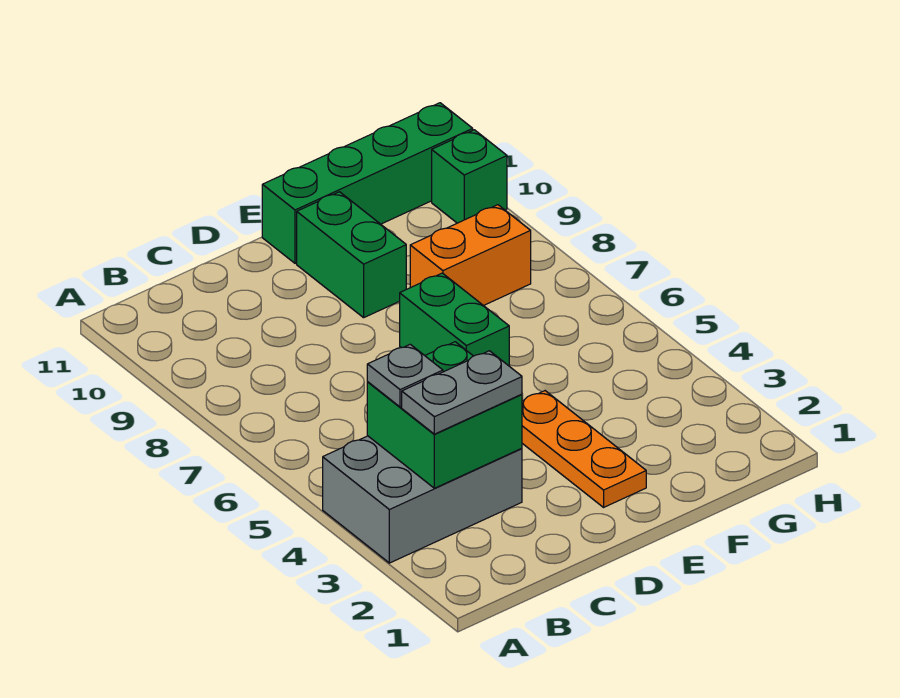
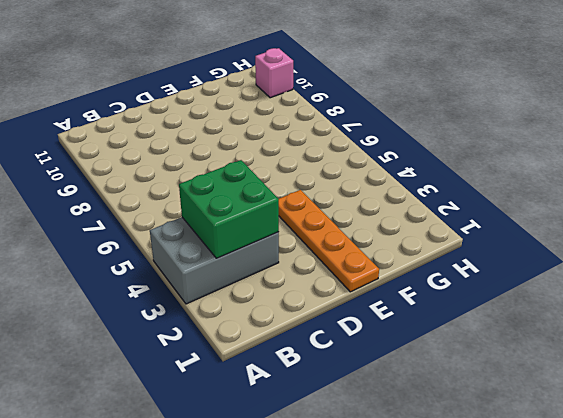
orange 1x4 plate [279,190,379,292] -> orange 1x3 plate [522,391,646,507]
pink 1x1 brick [255,48,293,98] -> green 1x1 brick [432,130,507,223]
none -> green 1x2 brick [400,273,509,366]
none -> green 1x2 brick [297,192,406,318]

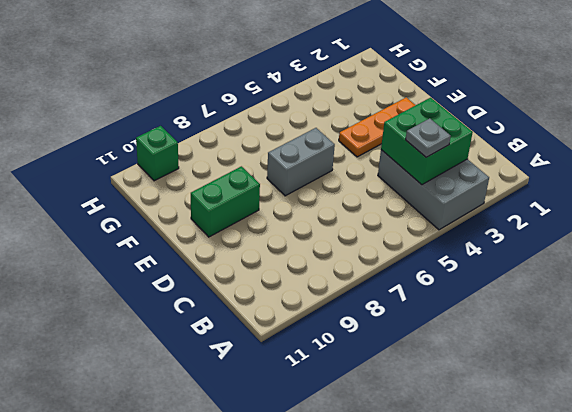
grey 1x2 brick [267,128,335,196] -> green 1x2 brick [400,273,509,366]
none -> green 1x4 brick [262,103,473,263]
none -> orange 1x2 brick [410,205,531,306]

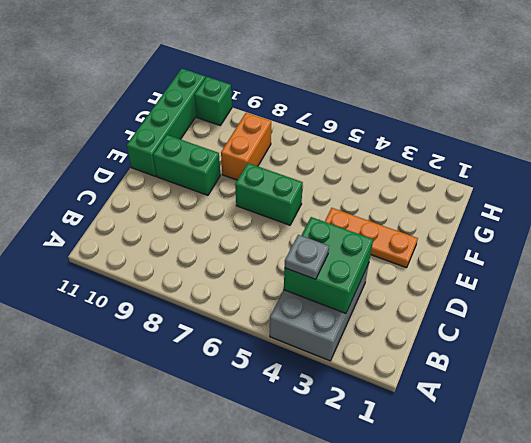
none -> grey 1x2 plate [402,351,522,434]

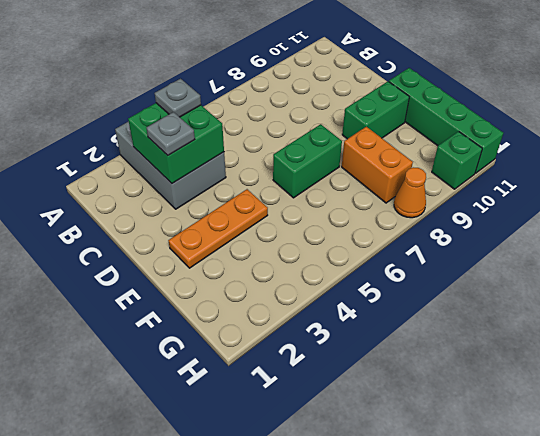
grey 1x1 plate [146,112,195,155] -> grey 1x2 plate [402,351,522,434]
orange 1x1 cone [394,167,426,218] -> none

